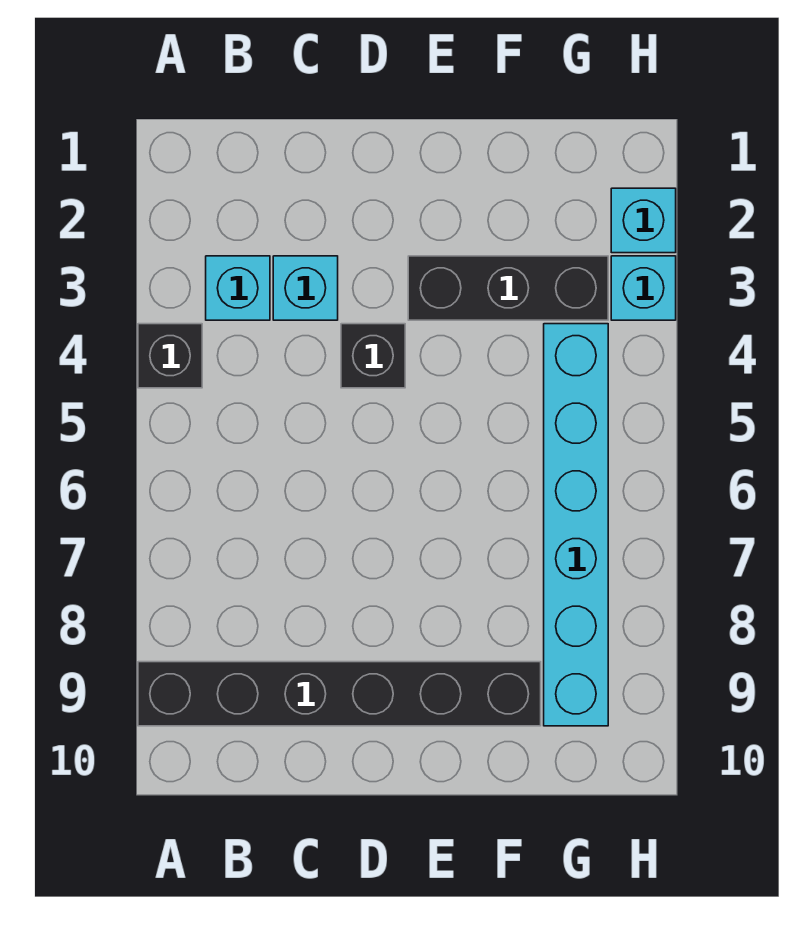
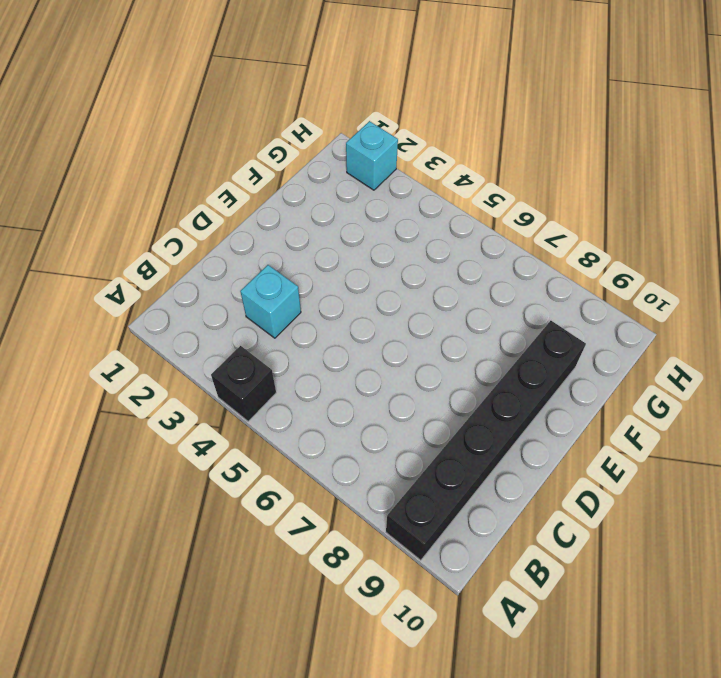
none -> cyan 1x1 brick [206,256,270,320]
none -> black 1x1 brick [341,324,405,388]

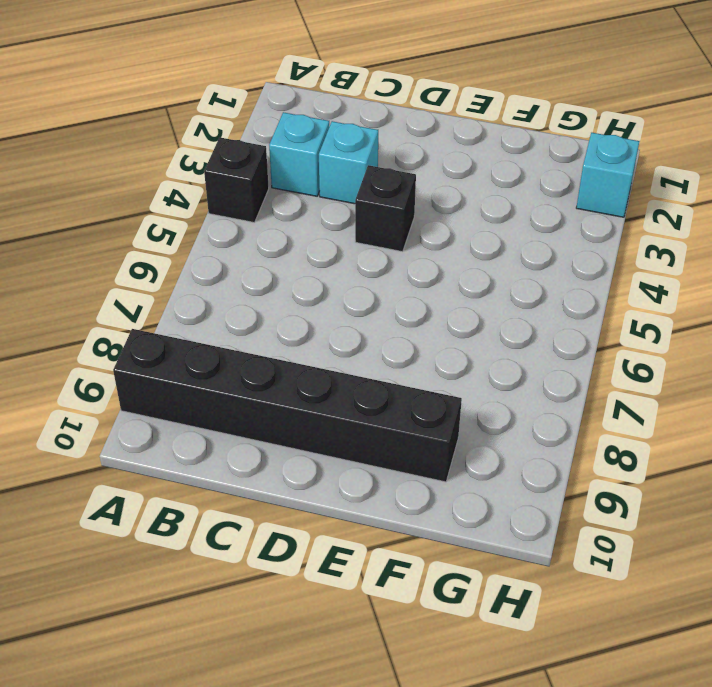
none -> black 1x3 brick [408,256,608,320]
none -> cyan 1x6 brick [544,324,608,726]

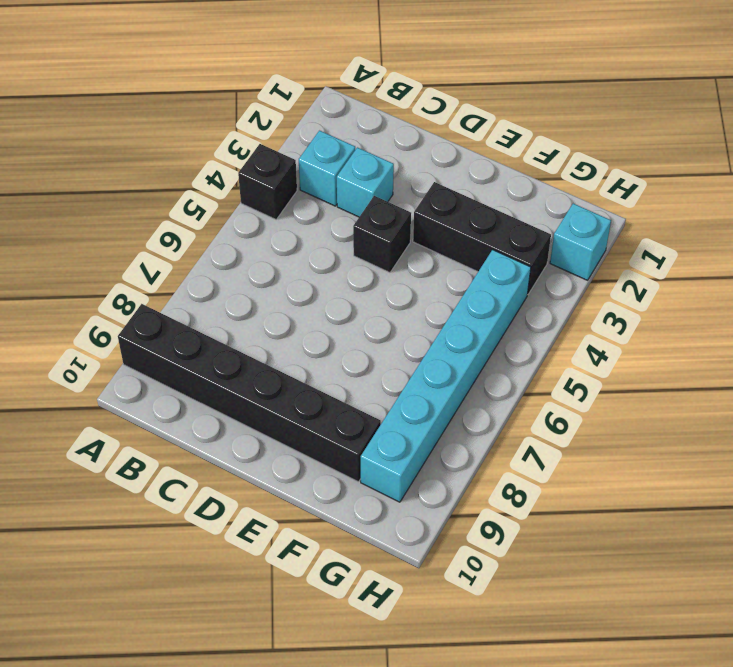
none -> cyan 1x1 brick [611,256,676,320]

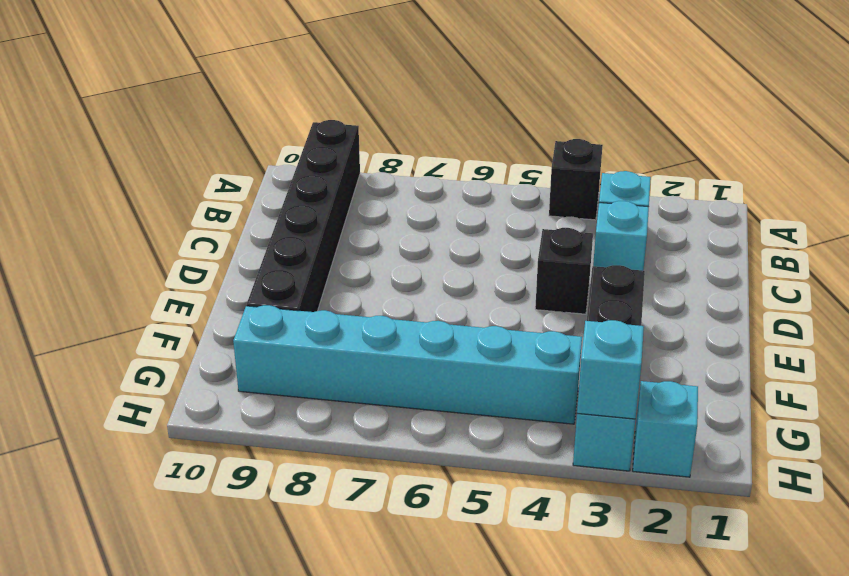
cyan 1x1 brick [577,320,644,419] -> none

